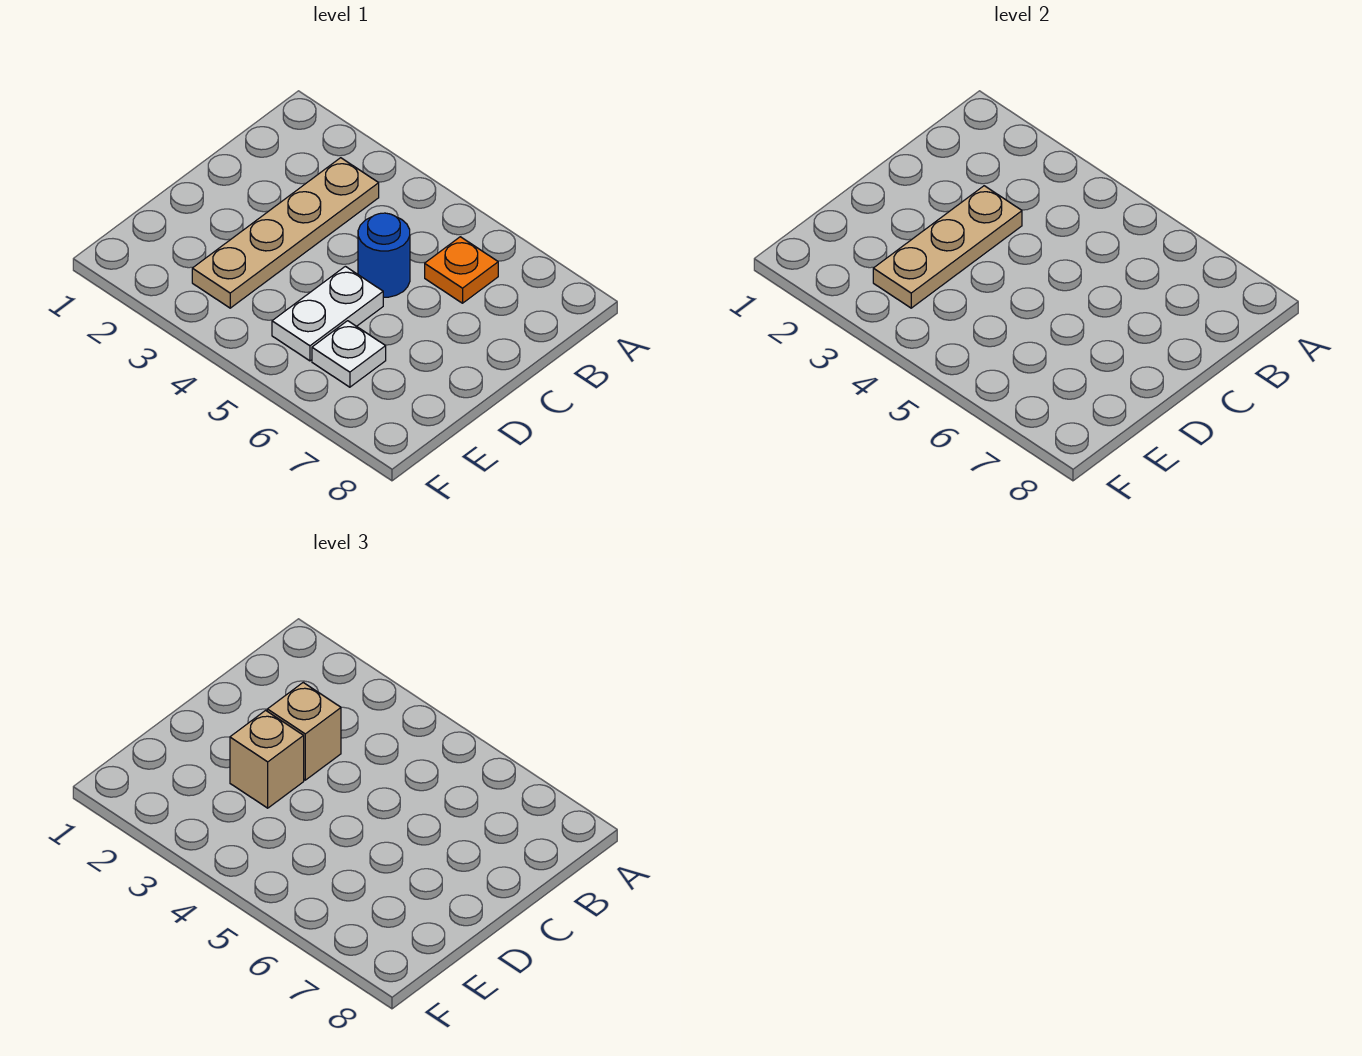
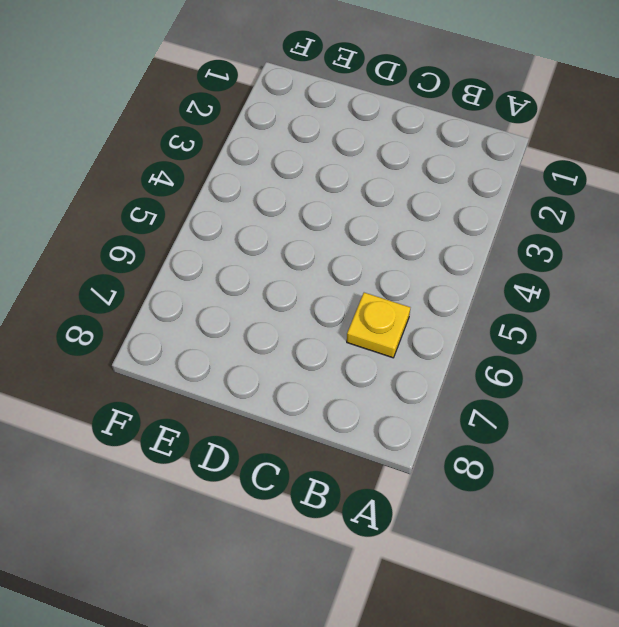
yellow 1x1 plate [347,293,410,358] -> orange 1x1 plate [425,237,498,303]
none -> tan 1x4 plate [192,158,379,308]
none -> blue 1x1 round brick [358,213,410,297]

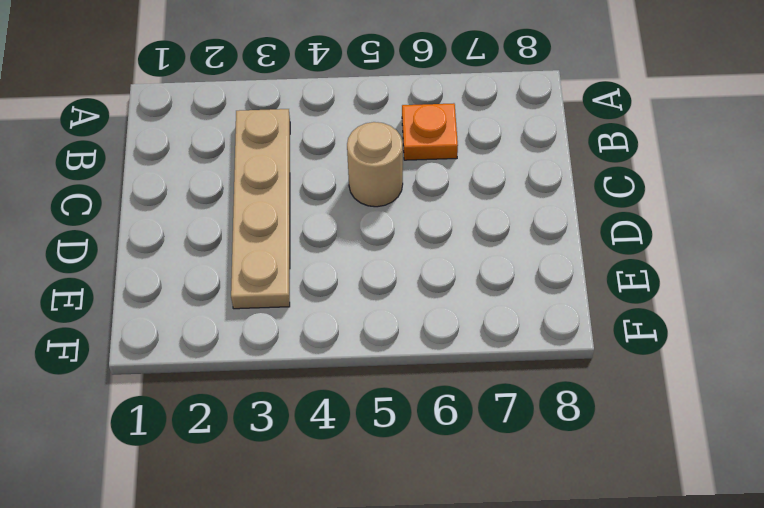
tan 1x1 round brick [347,122,403,207] -> blue 1x1 round brick [358,213,410,297]
none -> white 1x2 plate [272,266,383,361]
none -> white 1x1 plate [312,321,386,387]

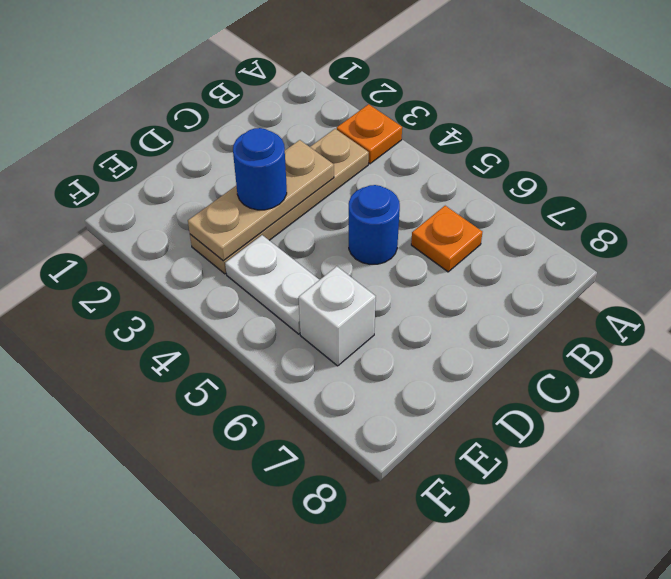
orange 1x1 plate [337,104,402,164] -> none
blue 1x1 round brick [233,128,287,210] -> tan 1x1 brick [230,710,304,808]
white 1x2 plate [225,235,319,334] -> white 1x2 plate turned to [272,266,383,361]
white 1x1 brick [299,266,376,366] -> white 1x1 plate [312,321,386,387]
none -> tan 1x1 brick [267,683,341,780]

